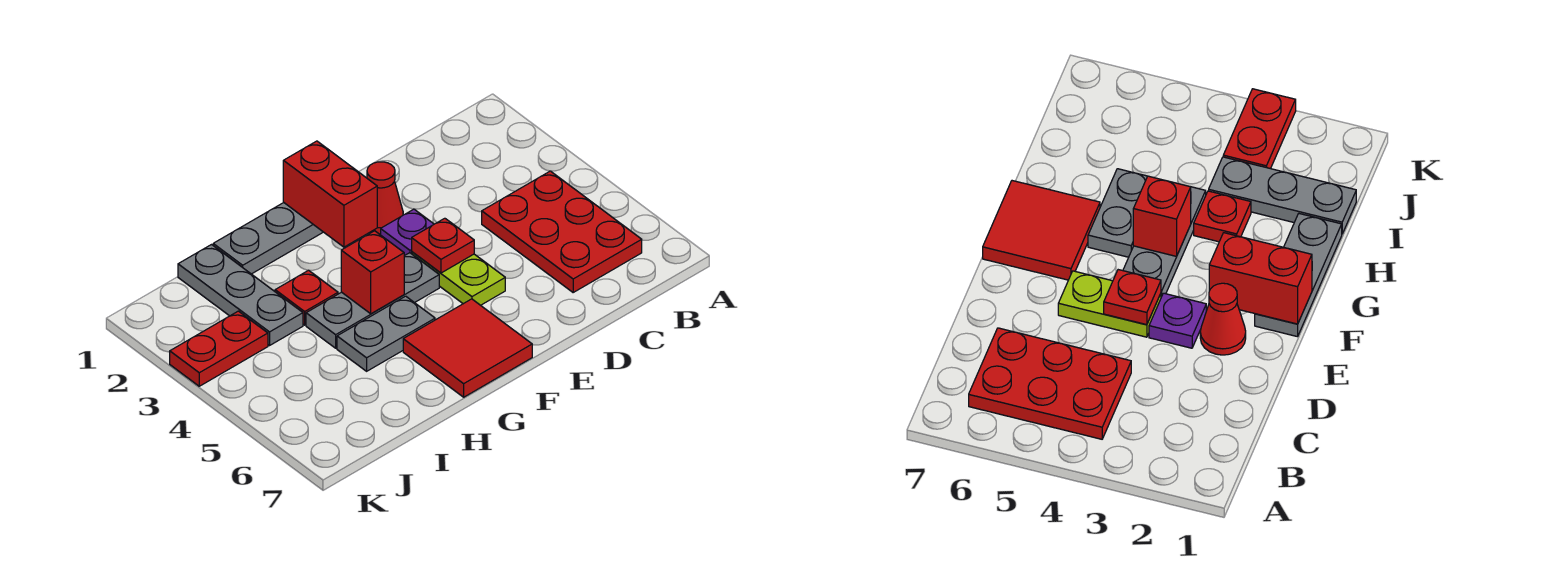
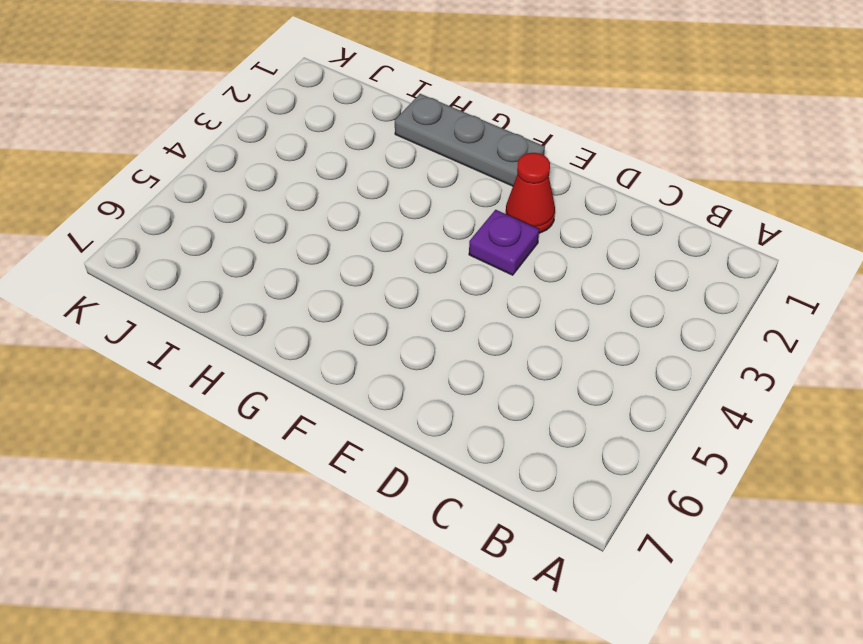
none -> red 2x3 plate [482,171,642,292]
none -> lime 1x2 plate [412,252,505,305]
none -> grey 1x3 plate [306,253,439,348]

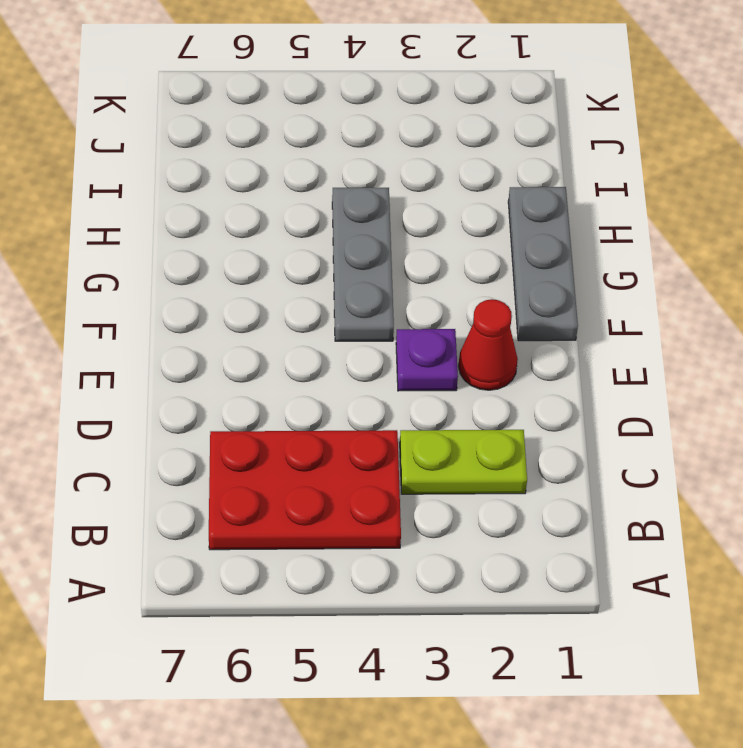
lime 1x2 plate [400,430,527,494] -> lime 1x2 plate moved to [412,252,505,305]
none -> red 2x2 tile [403,299,532,397]
none -> grey 1x2 plate [337,296,435,371]
none -> red 1x1 plate [275,270,338,325]

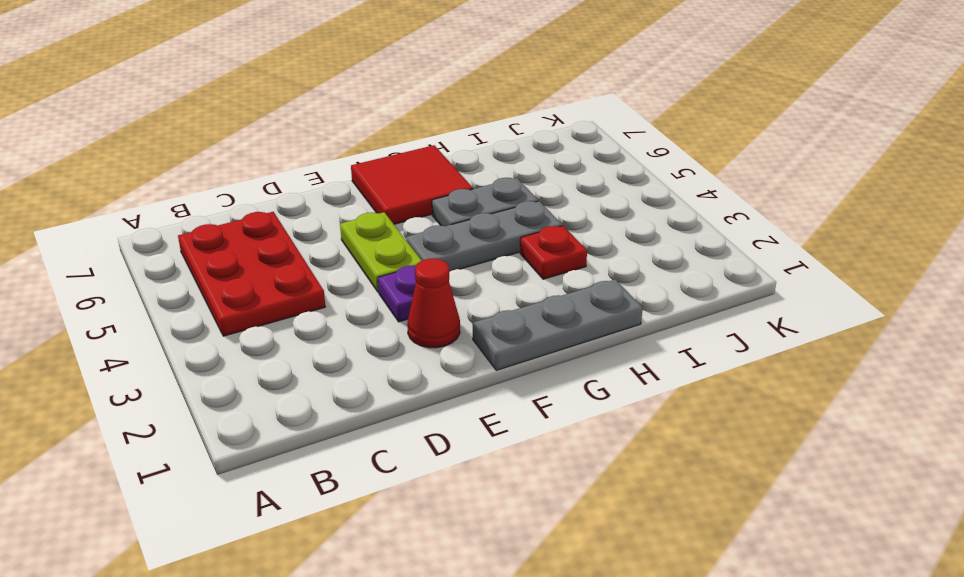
none -> grey 1x3 plate [178,245,303,345]
none -> red 1x2 plate [170,311,268,386]
none -> red 1x1 plate [412,218,474,273]

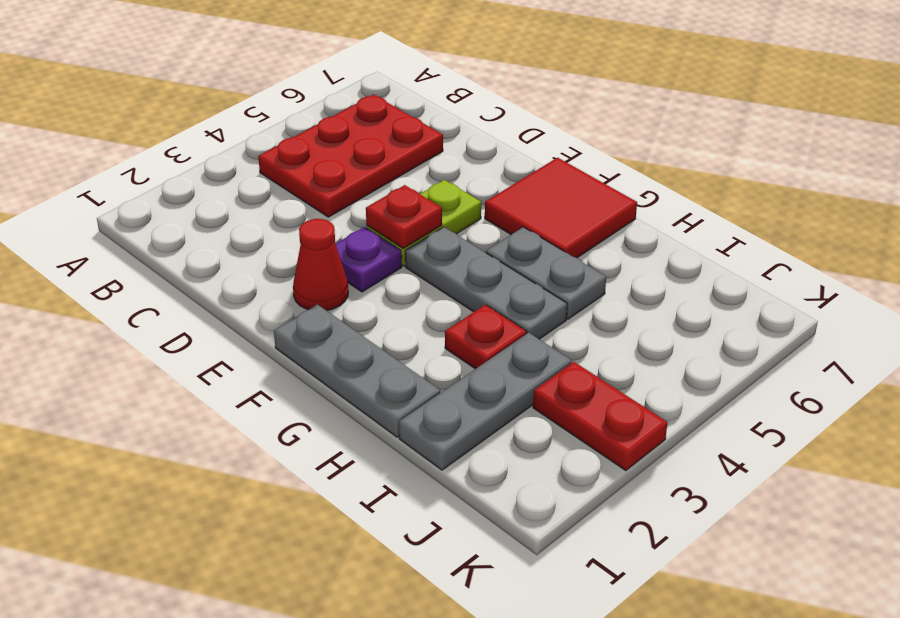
none -> red 1x2 brick [283,141,377,247]
none -> red 1x1 brick [341,231,404,314]

